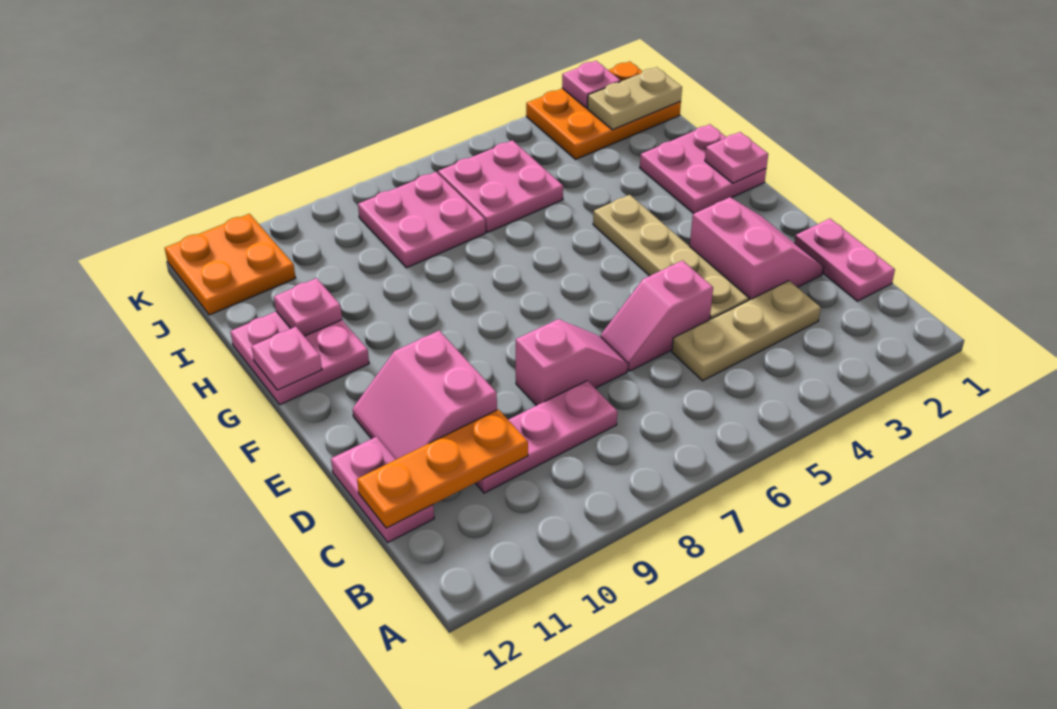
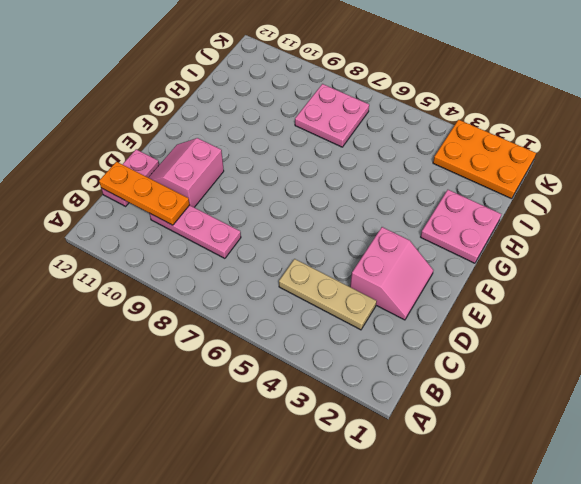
none -> pink 1x2 plate [794,219,895,301]
none -> tan 1x4 plate [593,195,749,319]
none -> pink 1x2 slope [601,261,713,371]

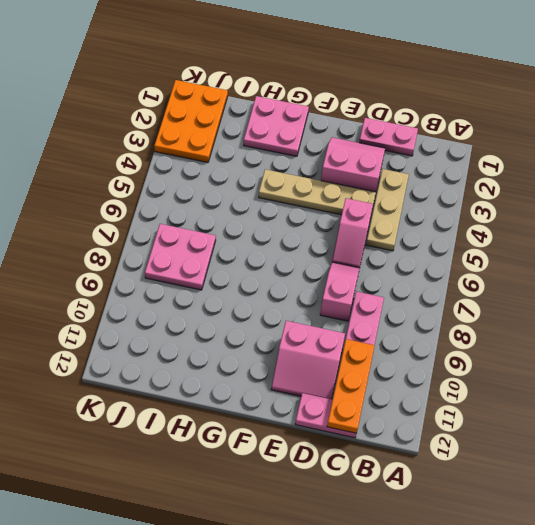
none -> pink 2x2 plate [230,311,369,405]
none -> pink 2x2 plate [438,140,563,232]
none -> orange 2x2 plate [165,214,296,315]

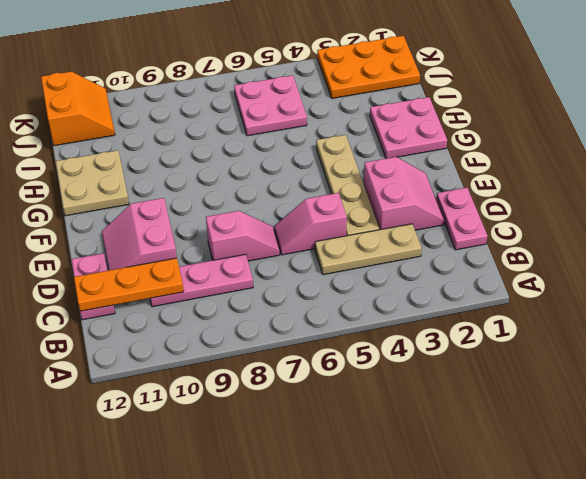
tan 2x2 plate [56,150,129,216] -> pink 2x2 plate [230,311,369,405]
orange 2x2 slope [41,72,115,146] -> orange 2x2 plate [165,214,296,315]
none -> pink 2x2 plate [358,172,486,268]
none -> pink 1x1 plate [705,132,768,183]
none -> pink 1x1 plate [252,327,322,390]

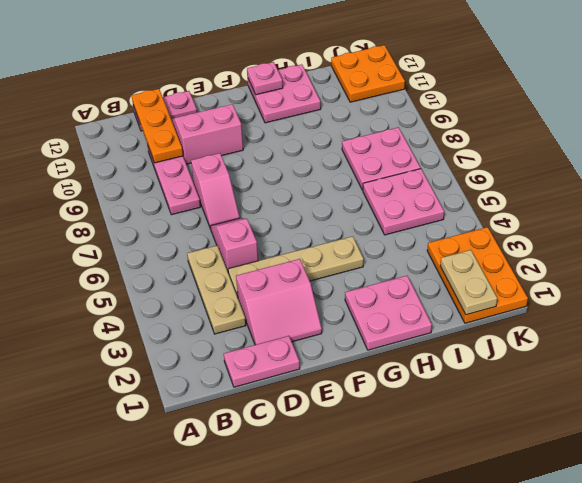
none -> pink 1x1 plate [705,132,768,183]
none -> pink 1x1 plate [274,278,342,336]
none -> pink 1x1 plate [562,61,621,108]

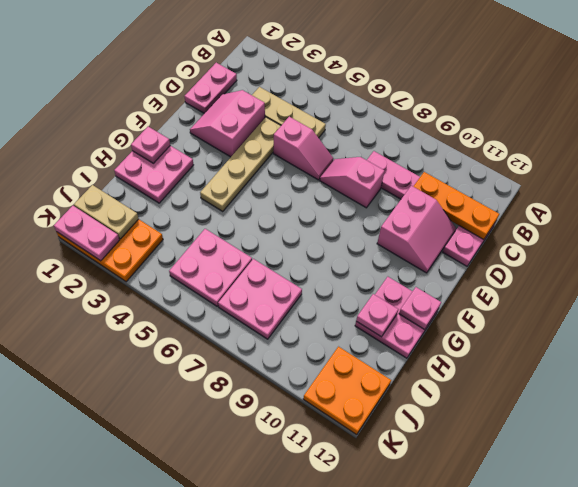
pink 1x2 plate [54,206,119,261] -> pink 1x1 plate [562,61,621,108]

